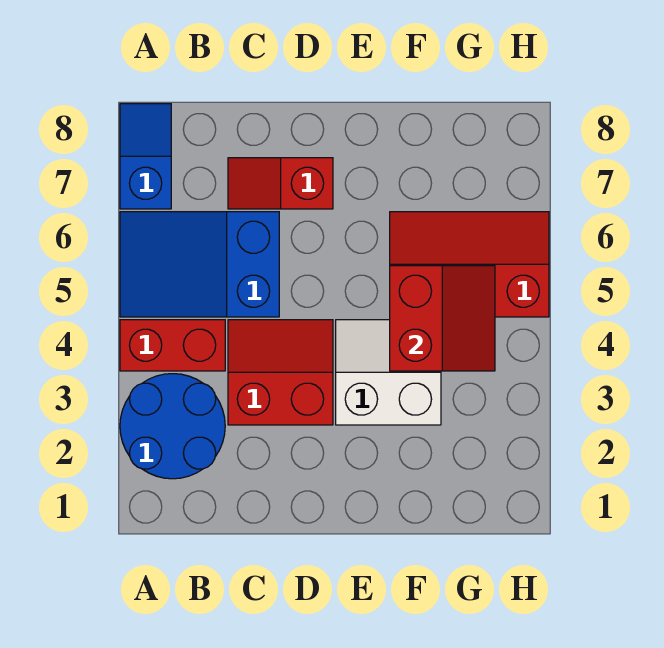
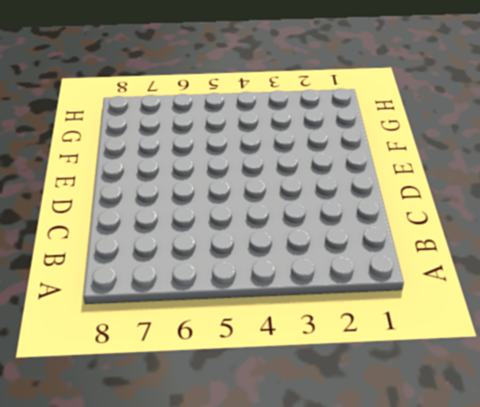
none -> blue 2x2 round brick [120,374,225,479]
none -> red 1x2 brick [120,320,225,371]

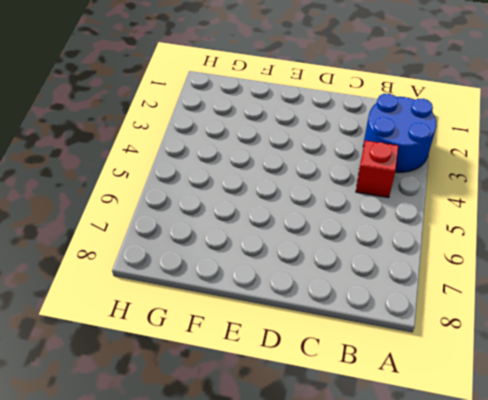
red 1x1 brick [356,140,399,198] -> red 1x2 brick [120,320,225,371]
none -> blue 2x3 slope [120,212,279,317]
none -> blue 1x2 slope [120,104,171,209]

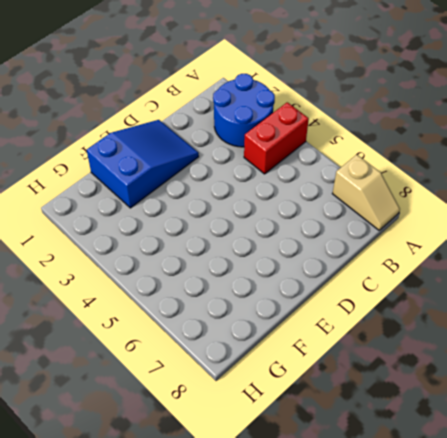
tan 1x2 slope [332,155,400,230] -> blue 1x2 slope [120,104,171,209]
blue 2x3 slope [87,120,199,208] -> blue 2x3 slope moved to [120,212,279,317]
none -> red 2x2 slope [228,320,333,425]
none -> red 1x2 slope [228,158,333,209]

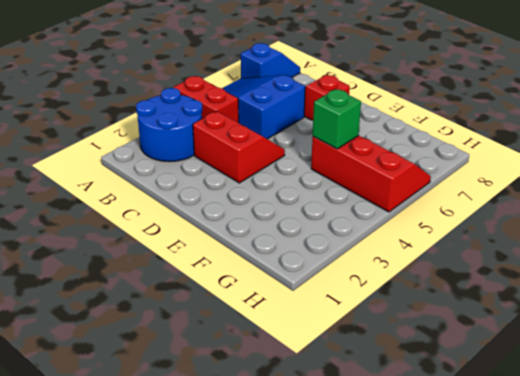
green 1x1 brick [313,89,361,149] -> red 2x2 slope [390,266,495,371]
none -> white 2x2 slope [336,320,441,425]

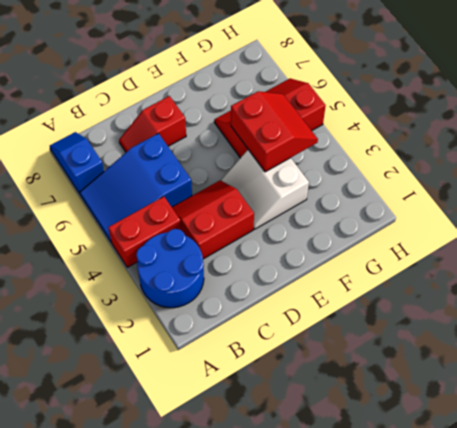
white 2x2 slope [221,150,309,229] -> white 2x2 slope turned to [336,320,441,425]

